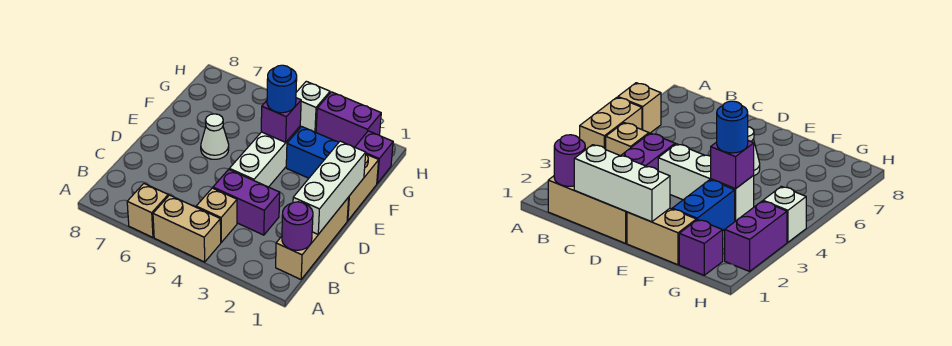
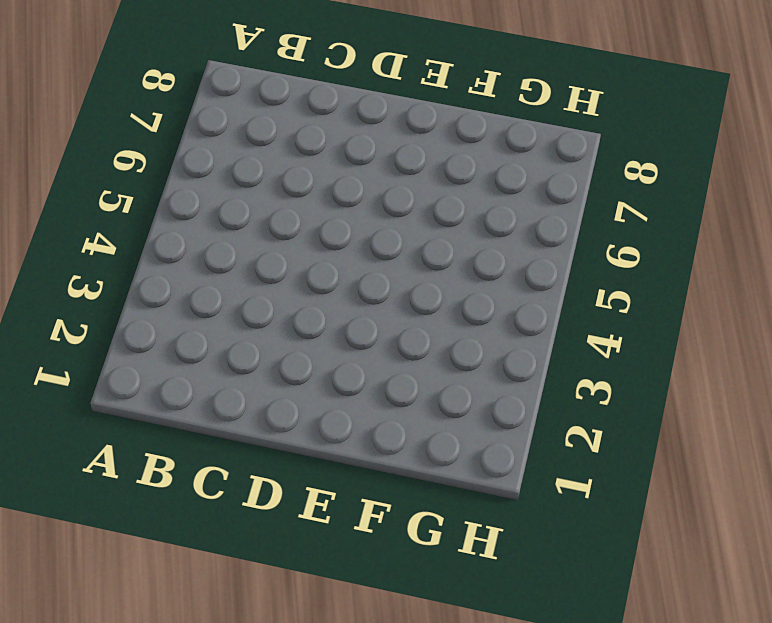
none -> tan 1x2 brick [153,195,221,262]
none -> tan 1x1 brick [127,184,168,237]
none -> tan 1x3 brick [276,197,349,279]

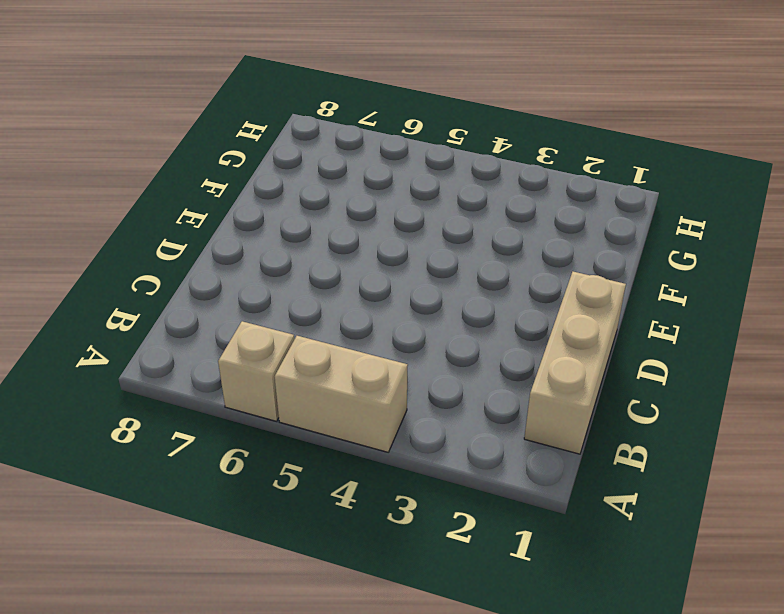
none -> tan 1x1 brick [196,188,237,242]
none -> purple 1x2 brick [213,169,280,235]
none -> white 1x3 brick [229,127,300,187]

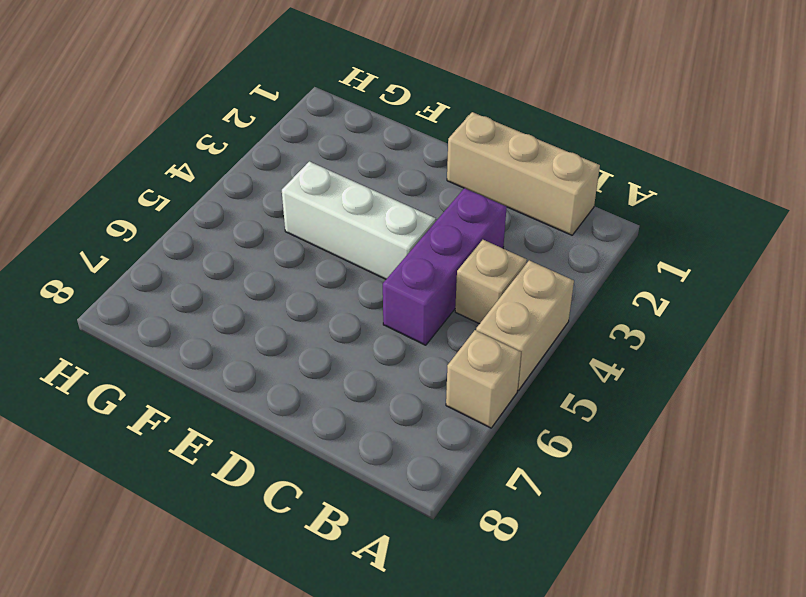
purple 1x3 brick [383,188,507,345] -> purple 1x2 brick [213,169,280,235]
none -> tan 1x2 brick [347,154,379,221]
none -> white 1x1 cone [201,114,229,159]
none -> blue 1x2 brick [286,127,339,178]

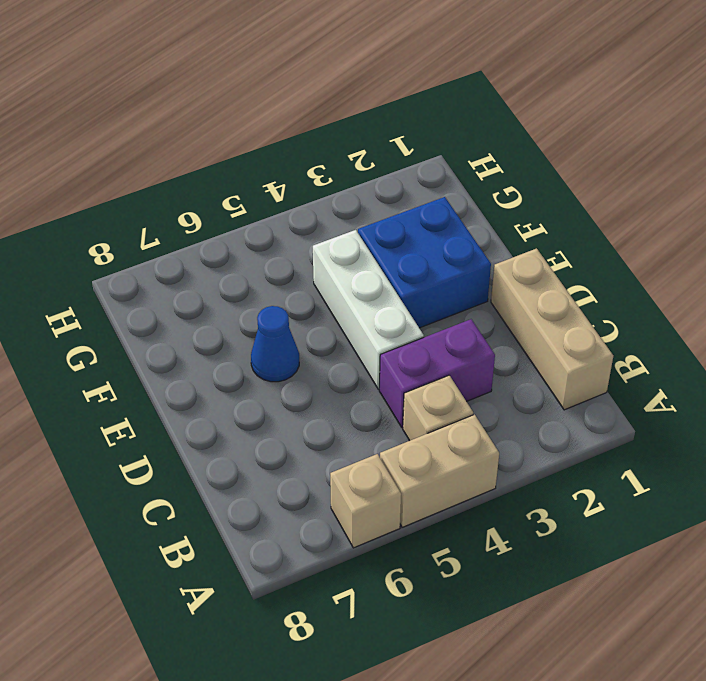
blue 2x2 brick [358,197,491,328] -> blue 1x2 brick [286,127,339,178]
blue 1x1 cone [251,306,299,382] -> white 1x1 cone [201,114,229,159]
none -> tan 1x2 brick [347,154,379,221]
none -> purple 1x1 brick [355,131,393,183]
none -> purple 1x2 brick [316,92,381,147]

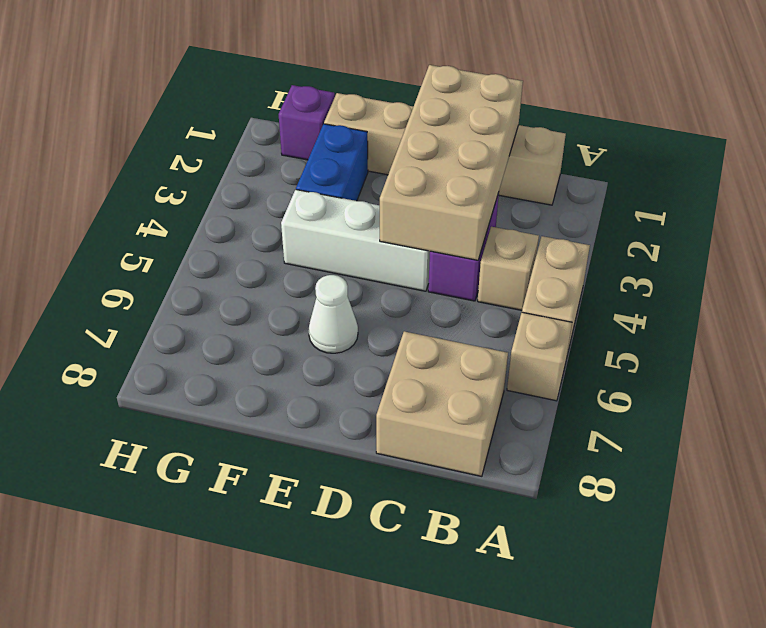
tan 2x2 brick [376,331,508,476] -> none
tan 2x4 brick [380,65,523,260] -> white 1x3 brick [293,141,366,234]
none -> purple 1x2 brick [316,92,381,147]
none -> white 1x1 brick [296,81,330,132]
none -> purple 1x1 round brick [282,202,313,250]

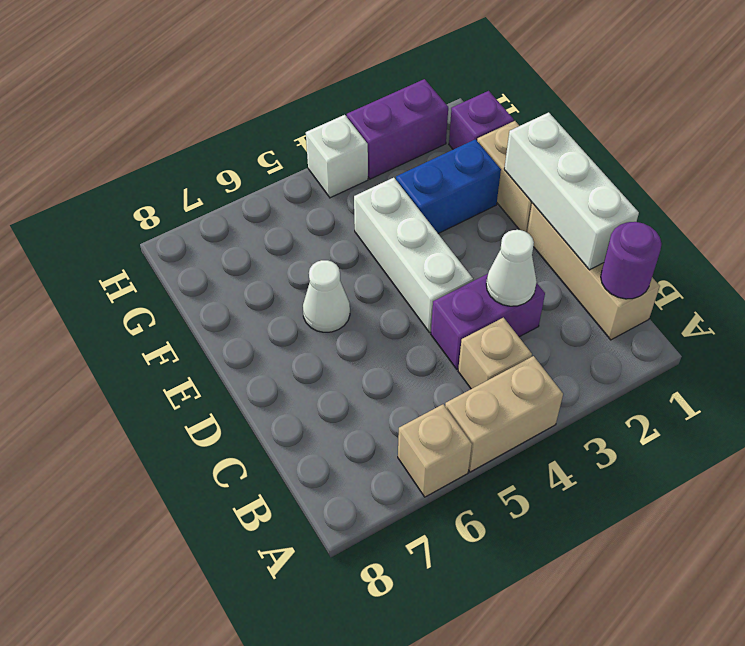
white 1x1 cone [486,230,537,306] -> none
none -> purple 1x1 brick [261,98,301,142]
none -> blue 1x1 round brick [267,65,297,113]

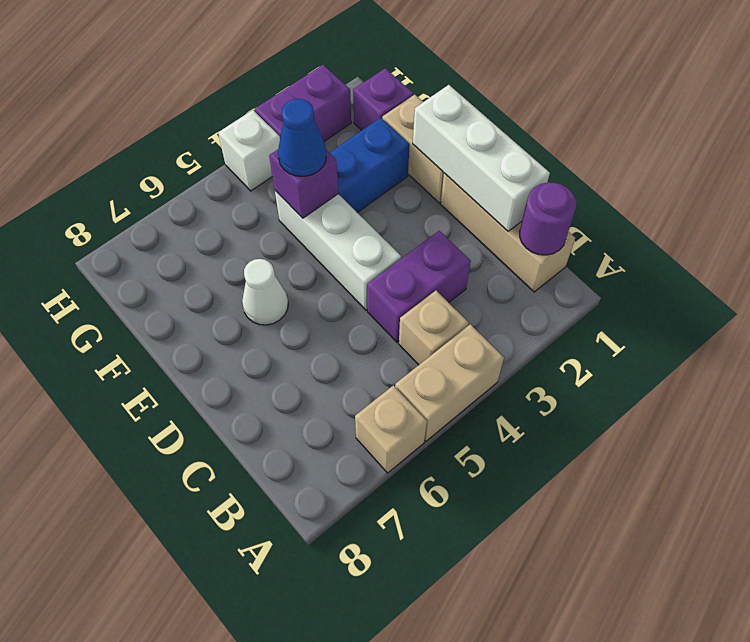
blue 1x1 cone [278,99,326,176] -> blue 1x1 round brick [267,65,297,113]

